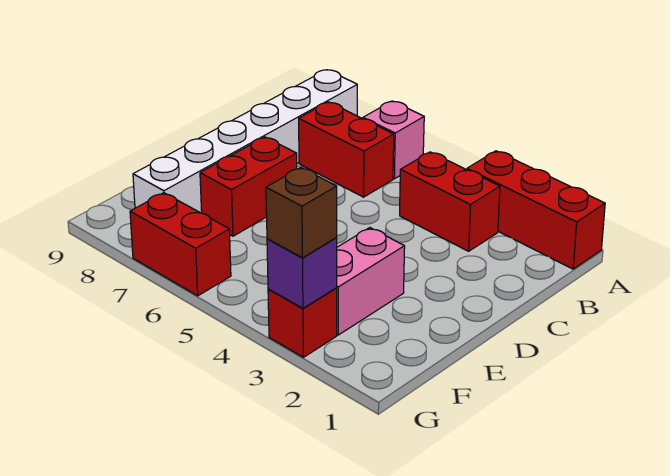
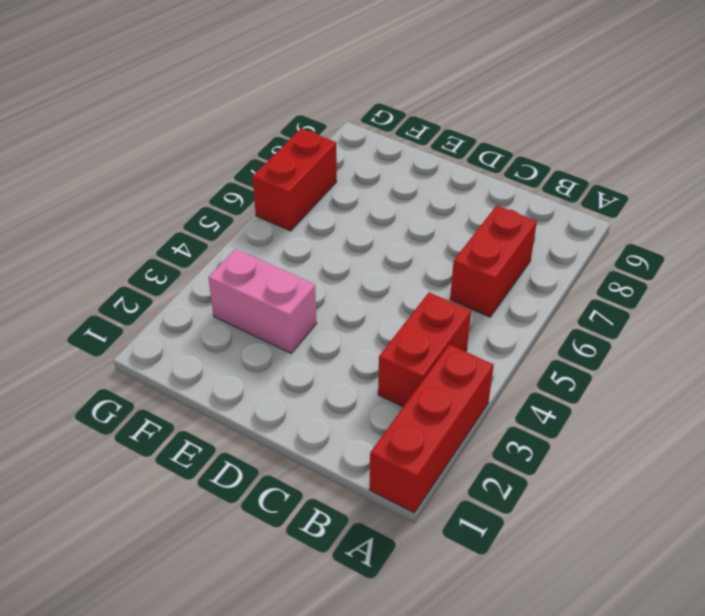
none -> pink 1x1 brick [363,101,424,179]
none -> white 1x6 brick [133,70,357,213]

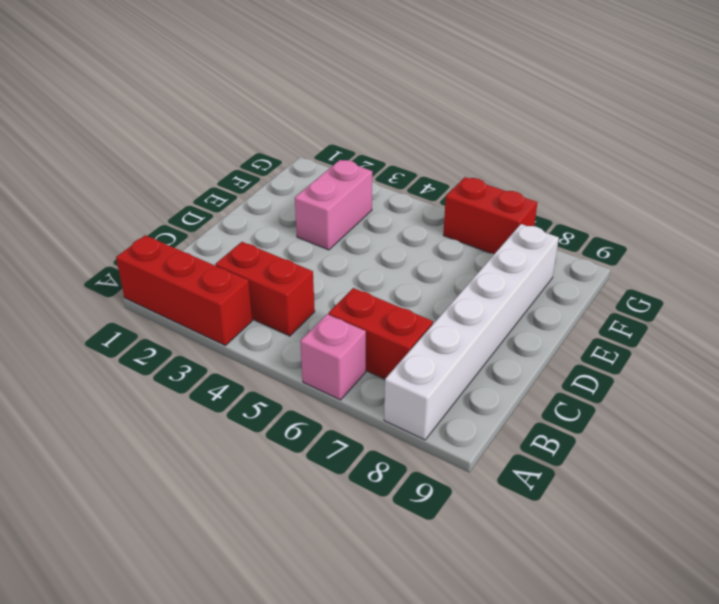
none -> red 1x2 brick [200,137,297,236]
none -> red 1x1 brick [268,288,337,357]

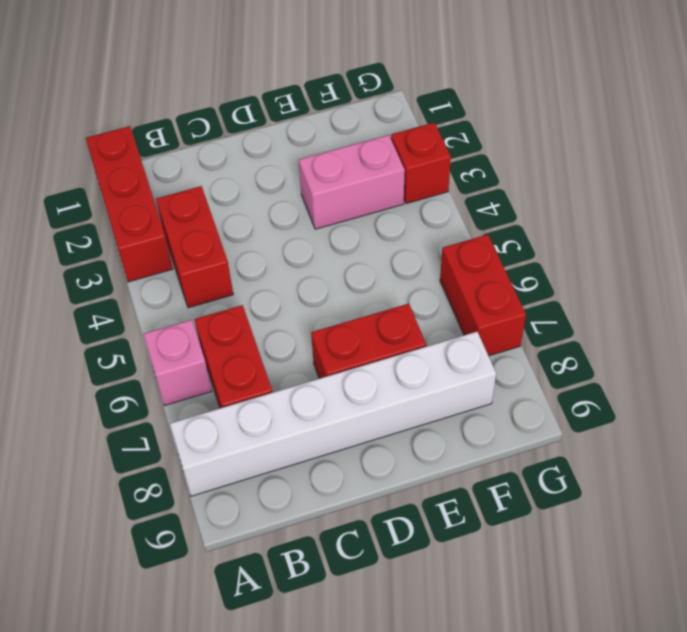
none -> purple 1x1 brick [267,238,337,308]
none -> brown 1x1 brick [266,168,337,258]

